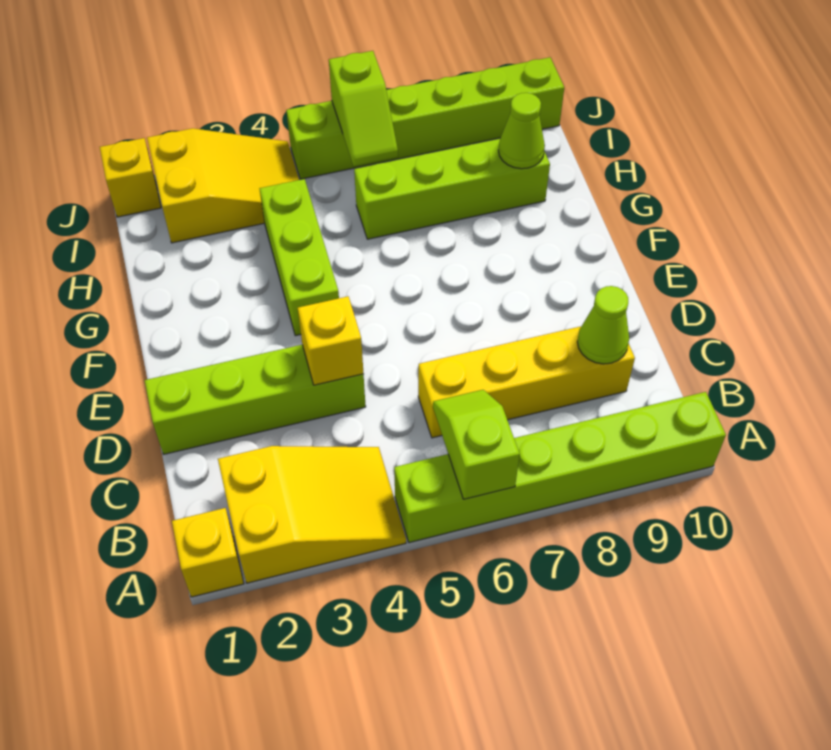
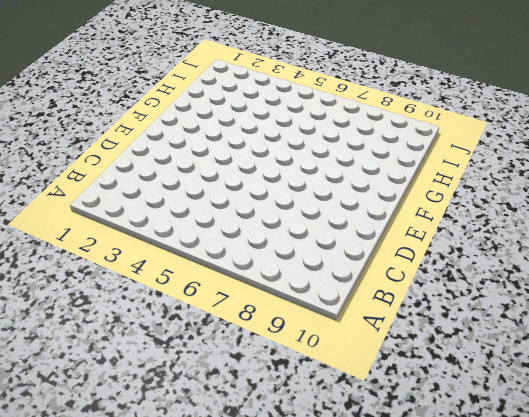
none -> yellow 1x1 brick [172,508,244,597]
none -> yellow 2x3 slope [218,446,406,583]
none -> lime 1x6 brick [394,392,726,543]

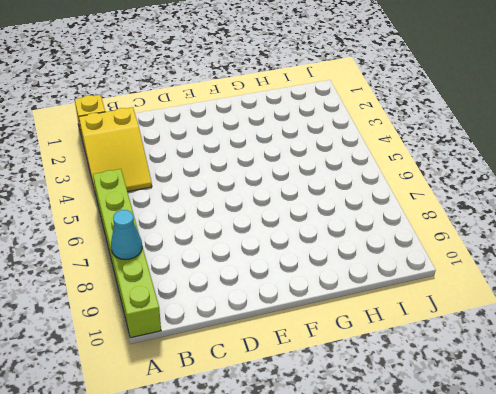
cyan 1x1 cone [111,210,142,260] -> none
none -> yellow 1x4 brick [418,326,635,438]
none -> lime 1x4 brick [145,345,366,454]
none -> lime 1x3 brick [259,179,339,336]

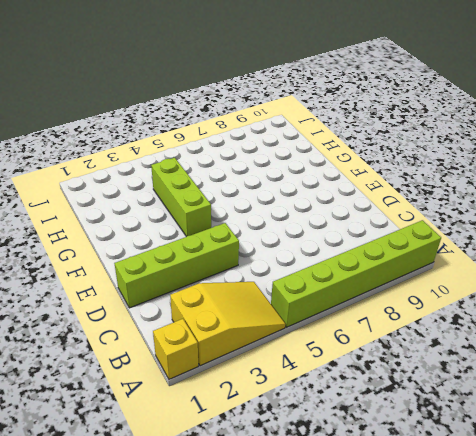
none -> yellow 1x4 brick [418,326,635,438]
none -> lime 1x4 brick [354,139,550,239]
none -> yellow 2x3 slope [147,128,299,243]

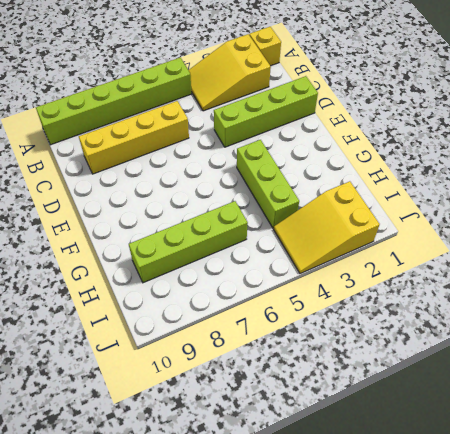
none -> yellow 1x1 brick [100,138,161,217]
none -> lime 1x6 brick [286,57,564,179]
none -> lime 1x2 slope [433,390,520,499]

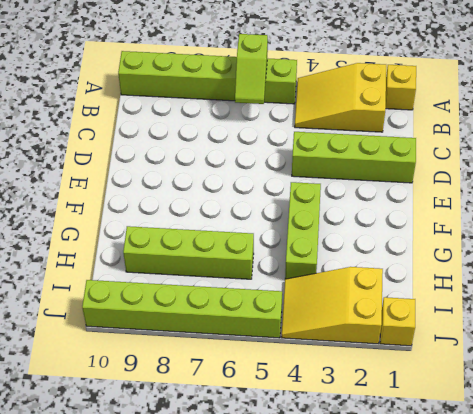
none -> yellow 1x4 brick [418,326,635,438]
none -> lime 1x1 cone [577,286,629,364]
none -> yellow 1x1 brick [298,296,364,385]

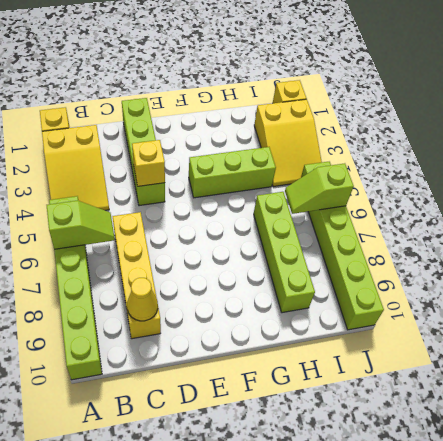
yellow 1x1 cone [127,278,158,321] -> lime 1x1 cone [577,286,629,364]
none -> lime 1x1 cone [498,93,545,169]

